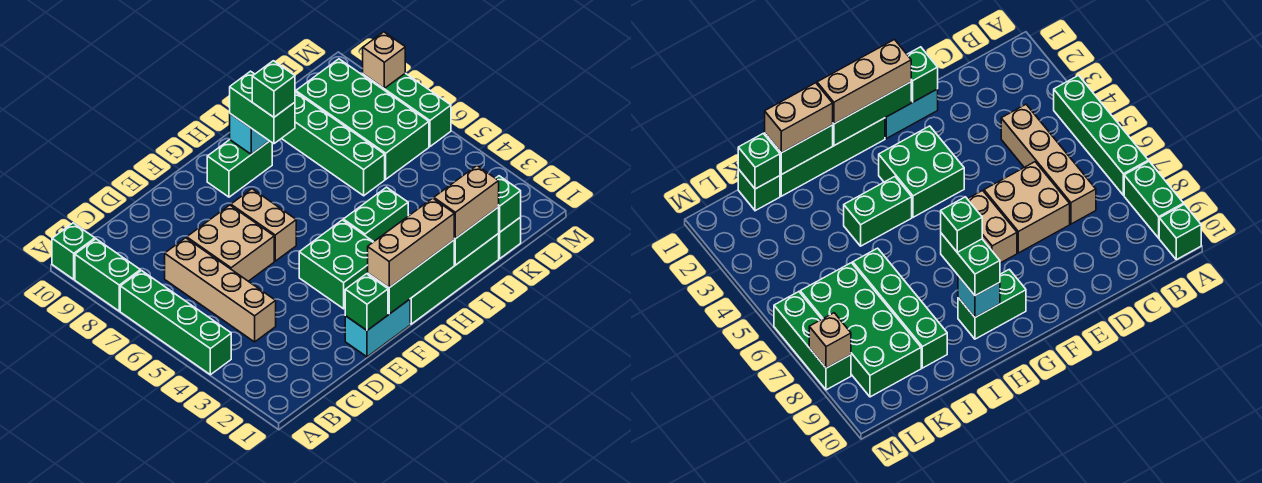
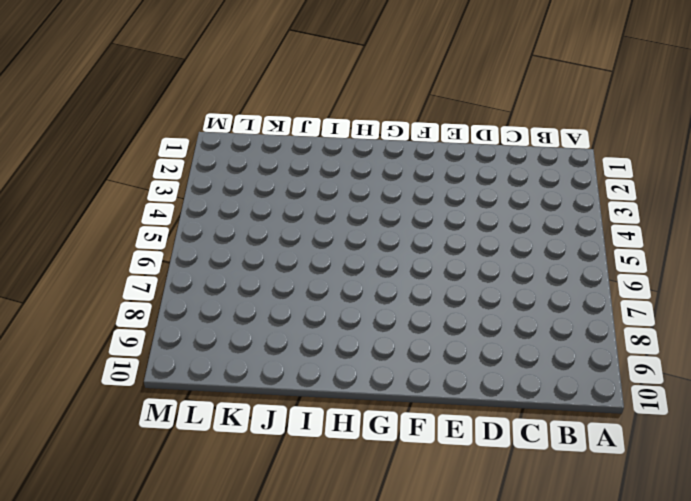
none -> green 1x4 brick [120,271,231,375]
none -> green 1x2 brick [75,239,140,311]
none -> green 1x1 brick [52,223,95,279]

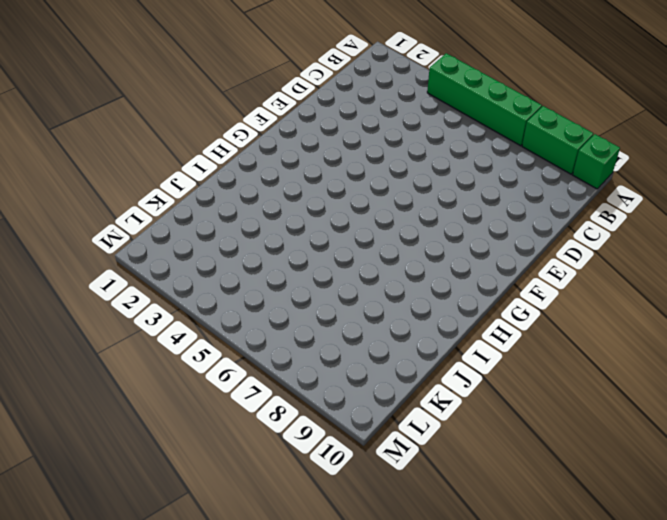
none -> tan 1x4 brick [165,238,276,342]
none -> tan 2x2 brick [187,205,274,281]
none -> cyan 1x2 brick [345,299,410,357]

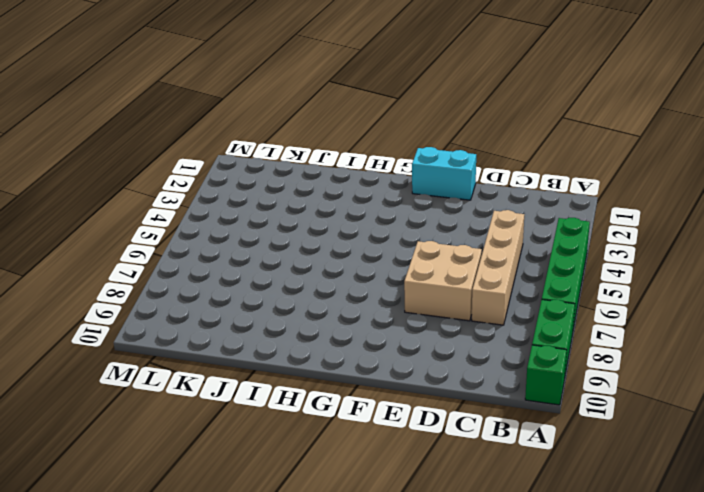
none -> green 2x2 brick [299,220,373,309]
none -> tan 1x2 brick [231,189,296,261]
none -> green 1x4 brick [410,234,499,324]

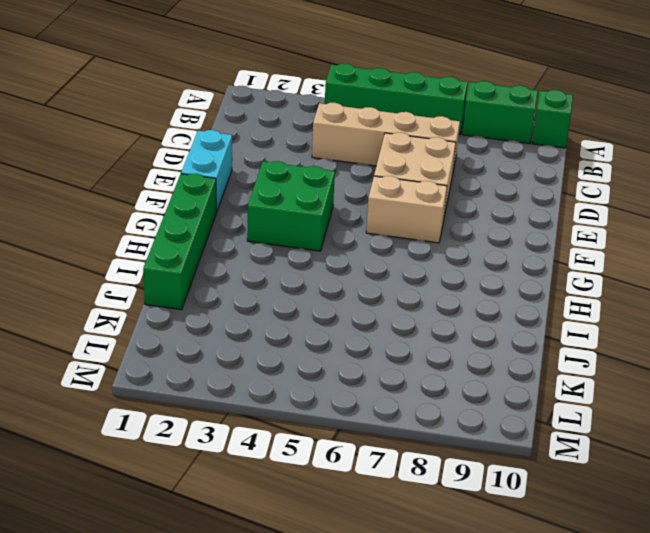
none -> green 1x2 brick [207,140,272,197]
none -> green 1x2 brick [343,187,408,242]
none -> green 1x4 brick [281,92,385,196]

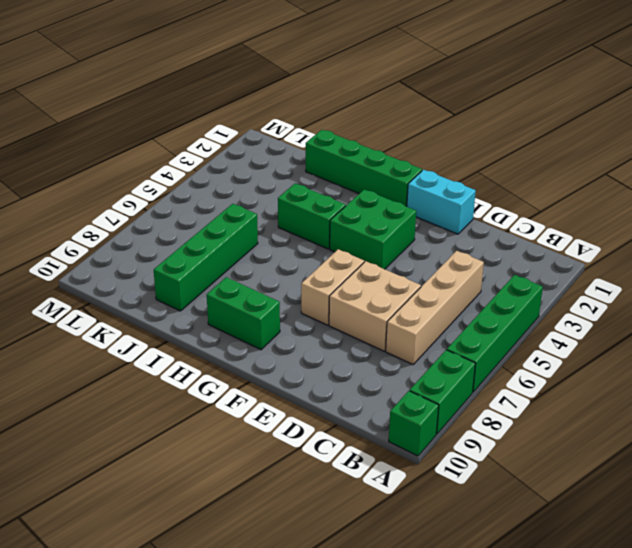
none -> green 1x1 brick [498,217,521,259]
none -> green 2x4 brick [296,59,429,179]
none -> green 1x3 brick [363,73,451,147]

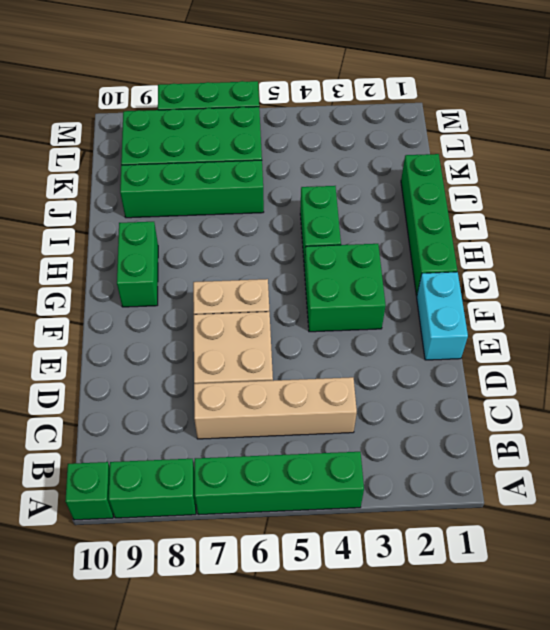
none -> green 1x1 brick [498,217,521,259]
none -> green 1x1 brick [345,274,388,330]
none -> green 1x3 brick [368,240,454,314]

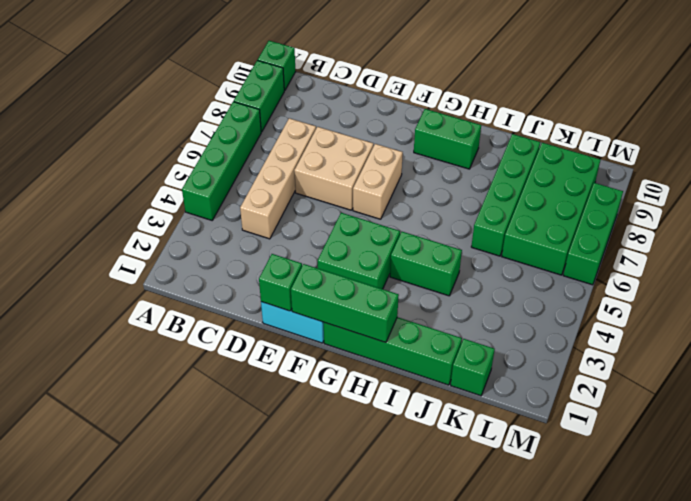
none -> cyan 1x1 brick [230,114,269,154]
none -> green 1x2 brick [454,207,499,265]
none -> green 1x1 brick [496,176,521,232]

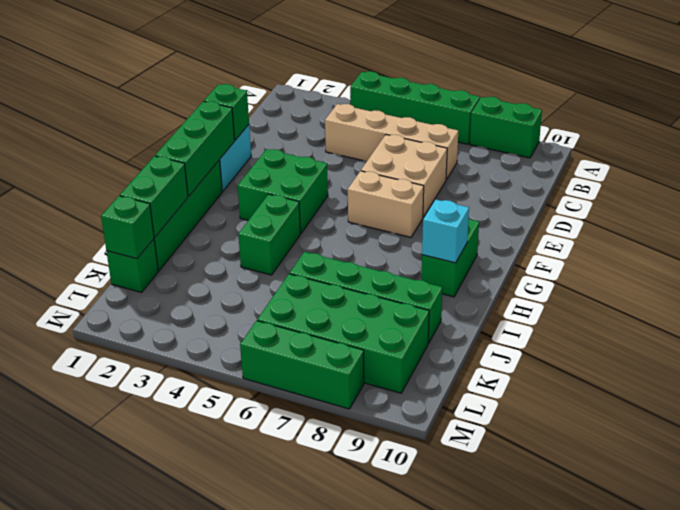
none -> green 1x1 brick [52,223,95,279]
none -> tan 1x1 brick [363,32,405,88]
none -> tan 1x3 brick [368,198,454,288]

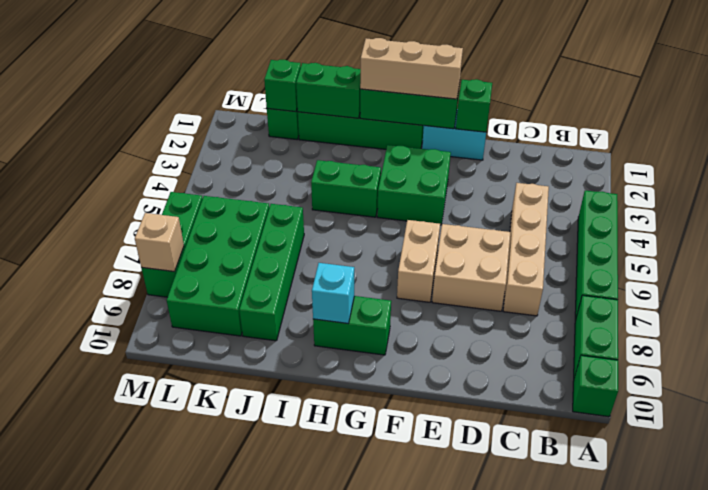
none -> green 1x2 brick [230,71,295,144]
none -> tan 1x2 brick [434,166,499,239]
none -> green 1x1 brick [252,61,295,117]

